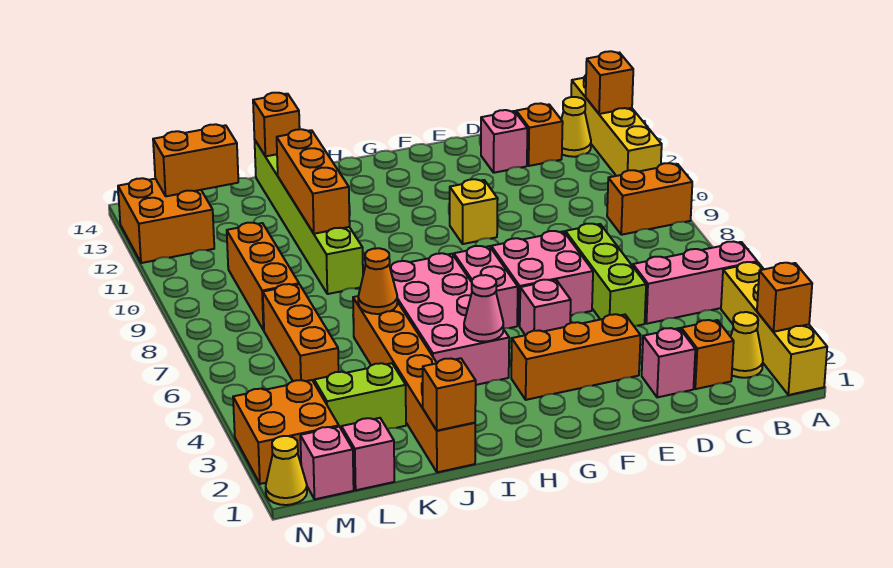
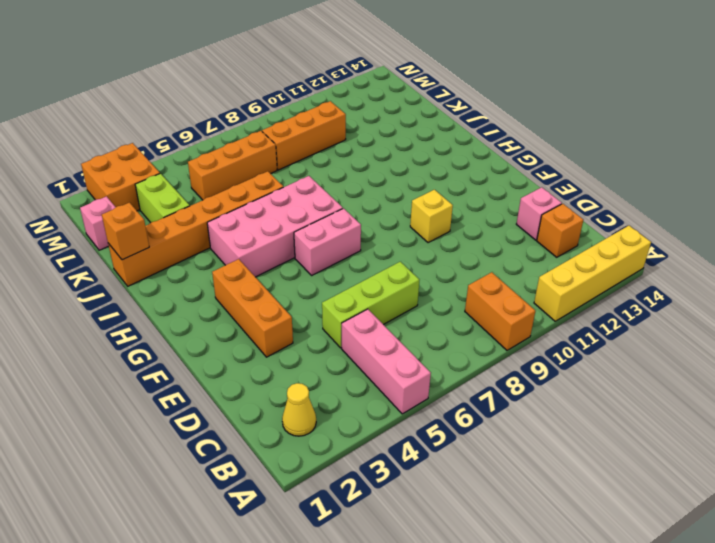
none -> yellow 1x4 brick [721,262,827,395]
none -> yellow 1x1 cone [561,97,591,157]
none -> orange 1x1 brick [681,320,734,389]
none -> pink 1x1 brick [642,328,695,397]

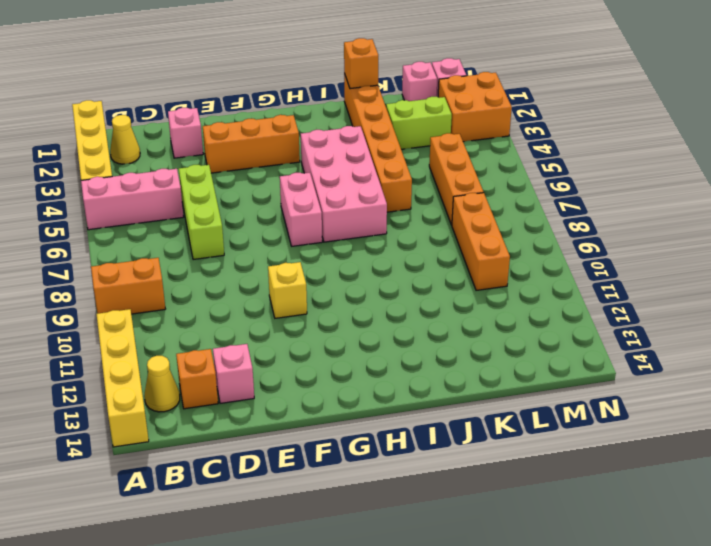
none -> orange 1x1 brick [681,320,734,389]
none -> pink 2x2 brick [491,231,593,326]
none -> pink 1x1 brick [520,280,571,335]
none -> lime 1x6 brick [255,141,363,294]

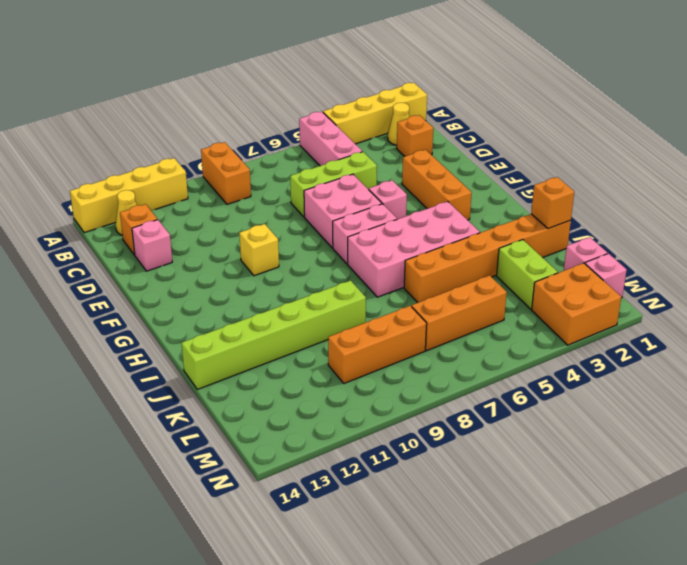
none -> pink 1x1 brick [642,328,695,397]
none -> orange 2x2 brick [118,178,214,263]
none -> yellow 1x1 cone [266,436,307,505]
none -> orange 1x1 brick [757,263,812,332]

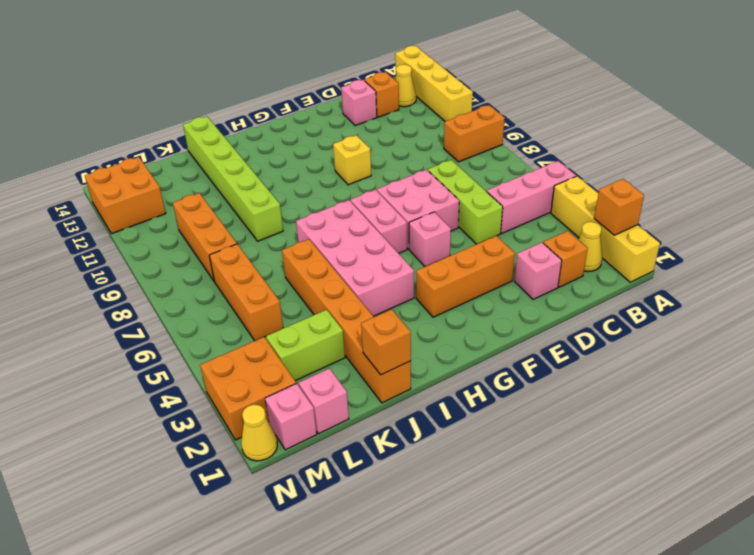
none -> orange 1x1 brick [586,51,633,114]
none -> pink 1x1 cone [464,275,503,342]
none -> orange 1x1 cone [358,248,397,314]
none -> orange 1x3 brick [277,129,350,234]

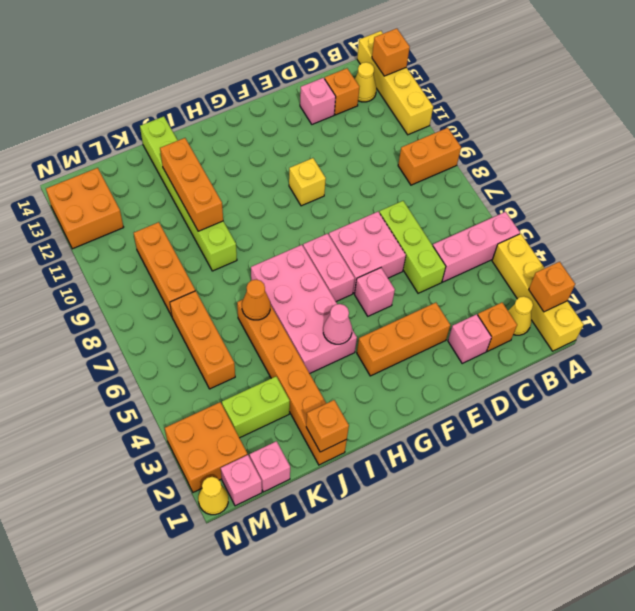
none -> orange 1x1 brick [253,93,300,156]
none -> orange 1x2 brick [153,124,238,196]

